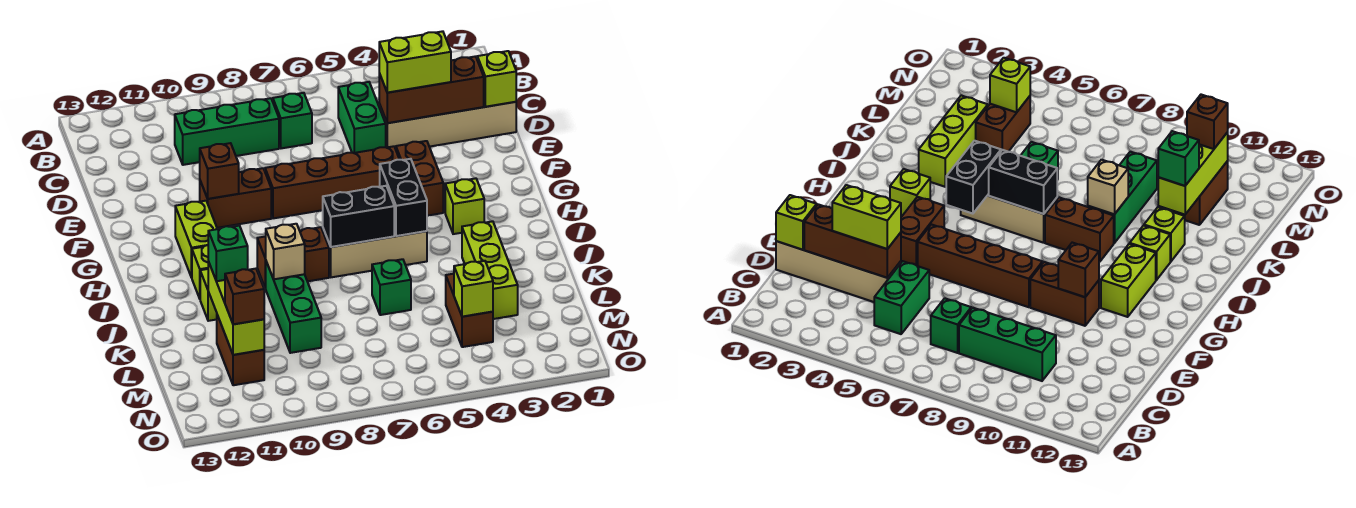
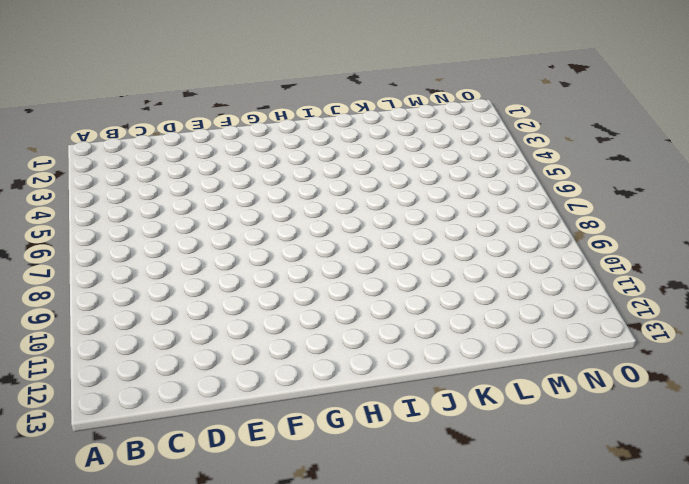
none -> green 1x2 brick [338,82,386,153]
none -> green 1x1 brick [273,93,312,148]
none -> green 1x3 brick [175,98,279,165]

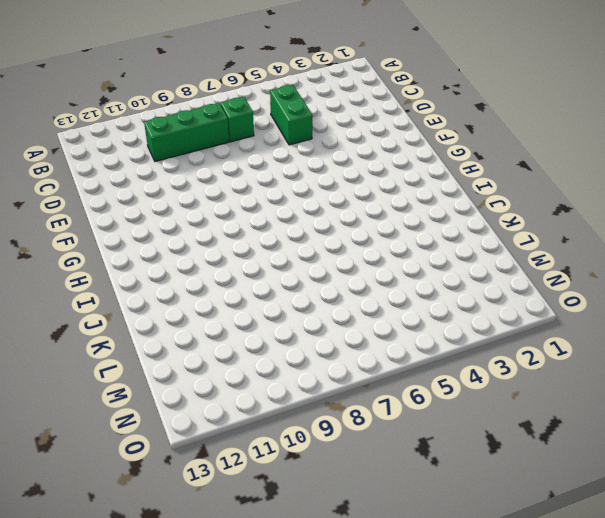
none -> tan 1x4 brick [379,102,516,149]
none -> brown 1x2 brick [396,141,443,216]
none -> brown 1x4 brick [265,146,399,218]

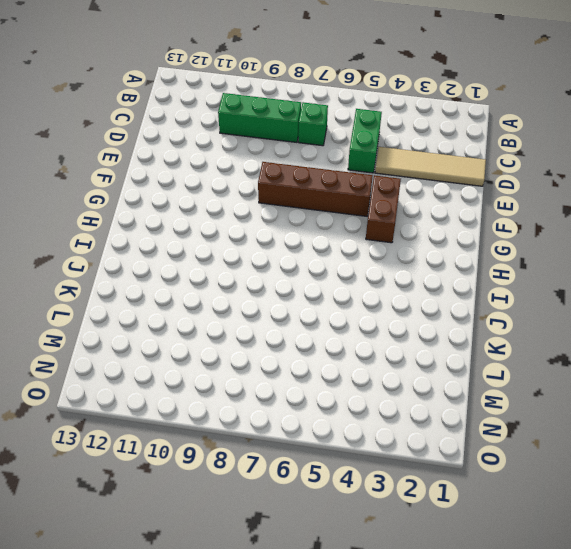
tan 1x4 tile [375,147,486,186] -> tan 1x4 brick [379,102,516,149]
none -> brown 1x2 brick [200,168,271,228]
none -> lime 1x2 brick [175,201,217,278]
none -> lime 1x1 brick [445,178,484,234]

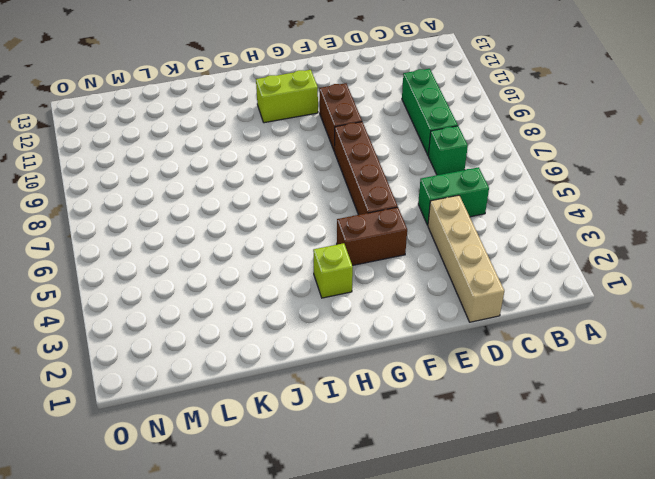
none -> tan 1x3 brick [323,229,427,277]
none -> brown 1x2 brick [257,227,329,288]
none -> lime 1x1 brick [192,245,209,298]

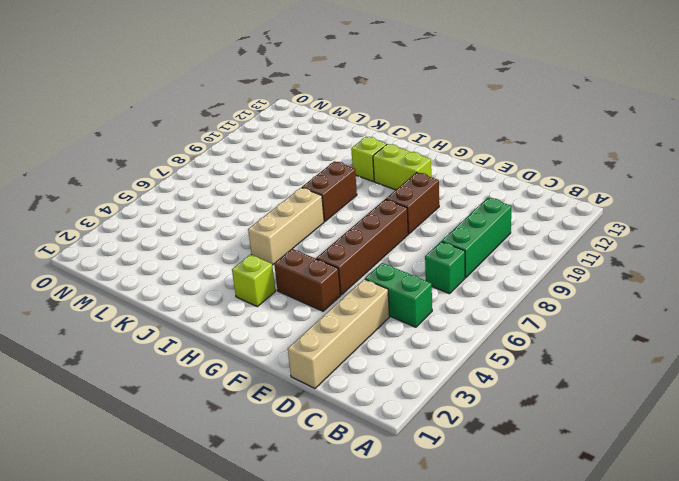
none -> lime 1x3 brick [462,221,518,319]
none -> green 1x3 brick [266,262,321,353]
none -> lime 1x1 brick [200,269,217,321]

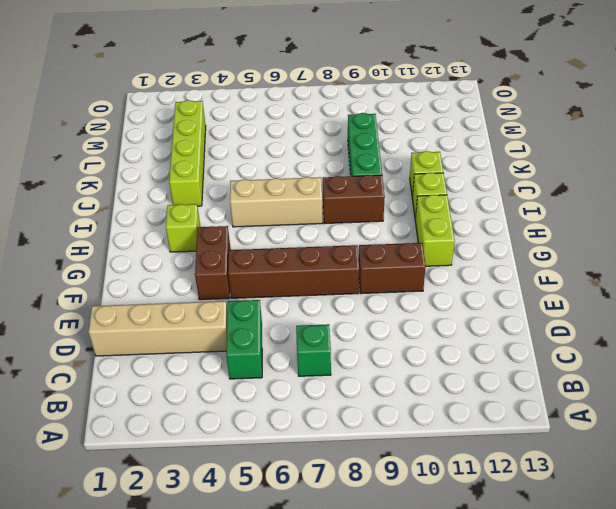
lime 1x4 brick [169,100,206,206] -> lime 1x3 brick [462,221,518,319]
none -> green 1x3 brick [175,98,279,165]
none -> green 1x1 brick [372,259,411,315]
none -> brown 1x2 brick [446,274,493,347]

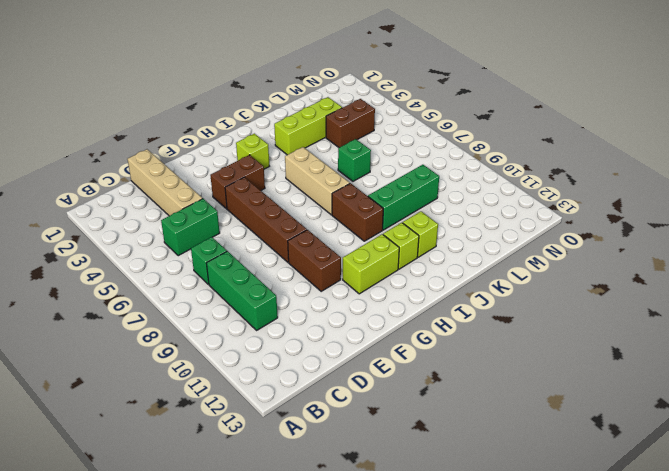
none -> brown 1x2 brick [217,315,264,385]
none -> lime 1x1 brick [477,51,516,107]
none -> brown 1x3 brick [379,56,484,123]

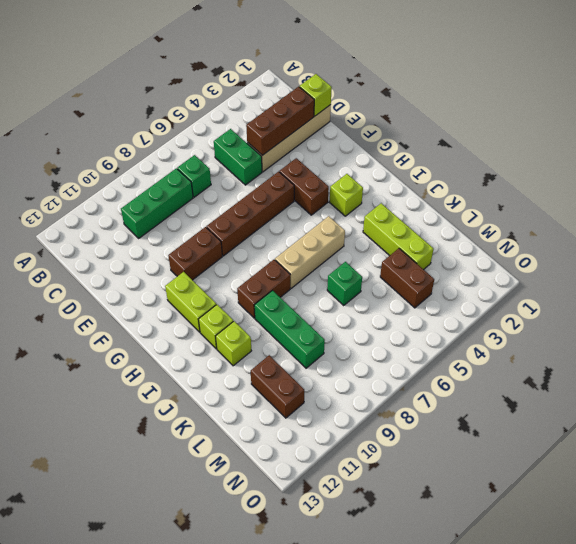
none -> brown 1x1 brick [200,143,239,199]
none -> black 1x2 brick [380,159,427,236]
none -> black 1x2 brick [323,186,394,247]

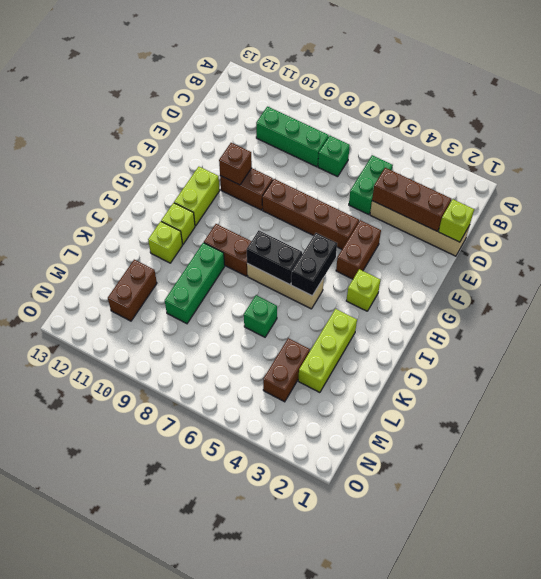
none -> tan 1x1 brick [265,224,305,279]
none -> lime 1x3 brick [208,262,264,355]
none -> lime 1x1 brick [454,261,493,317]

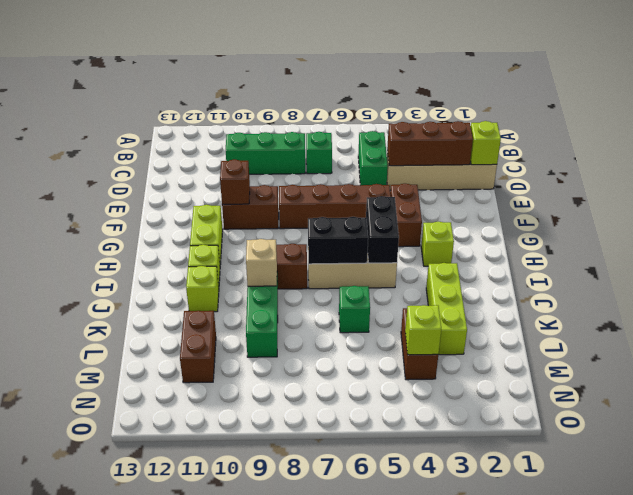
none -> lime 1x3 brick [208,262,264,355]
none -> lime 1x2 brick [379,31,451,93]
none -> green 1x1 brick [208,226,248,281]

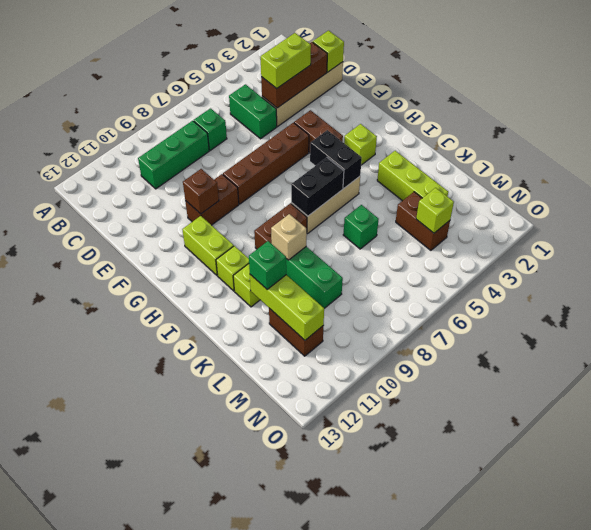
none -> brown 1x1 brick [225,269,264,324]

